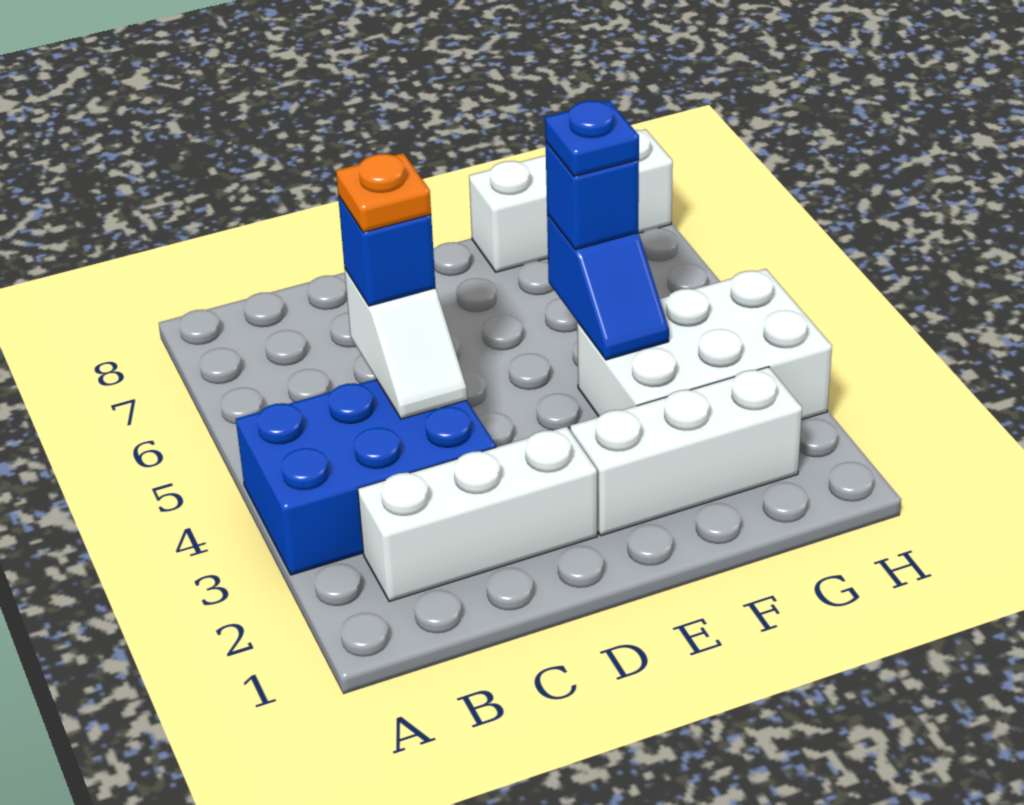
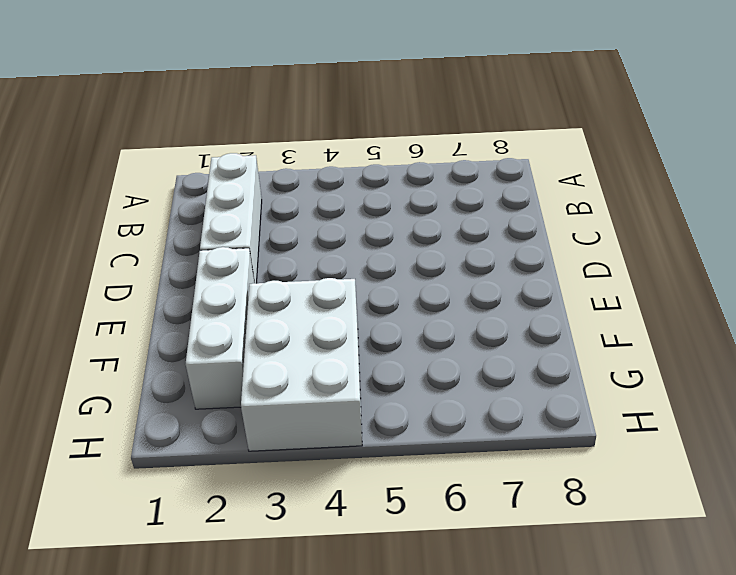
none -> blue 2x3 brick [236,379,496,575]
none -> white 1x3 brick [469,129,673,272]

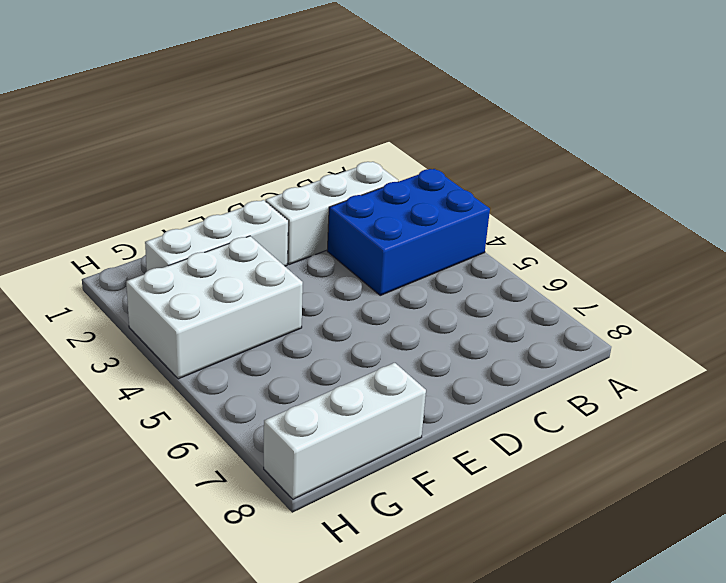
none -> white 1x2 slope [345,269,467,419]
none -> blue 1x2 slope [547,214,669,360]

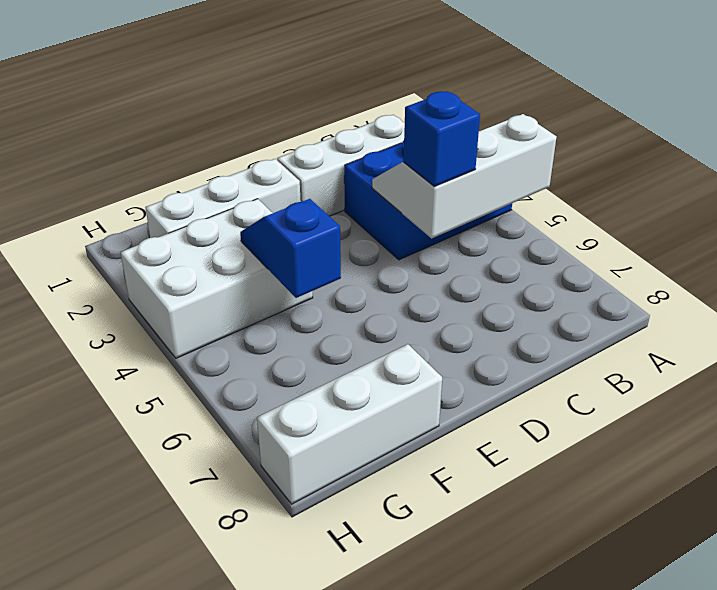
white 2x3 slope [372,114,556,238] -> white 1x2 slope [345,269,467,419]
none -> blue 1x1 brick [546,142,639,250]
none -> orange 1x1 plate [336,153,431,232]

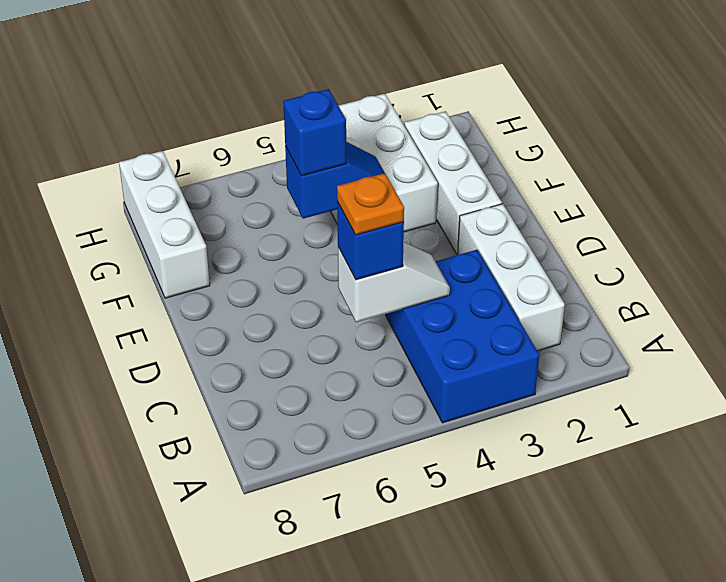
none -> blue 1x1 plate [545,101,639,177]

